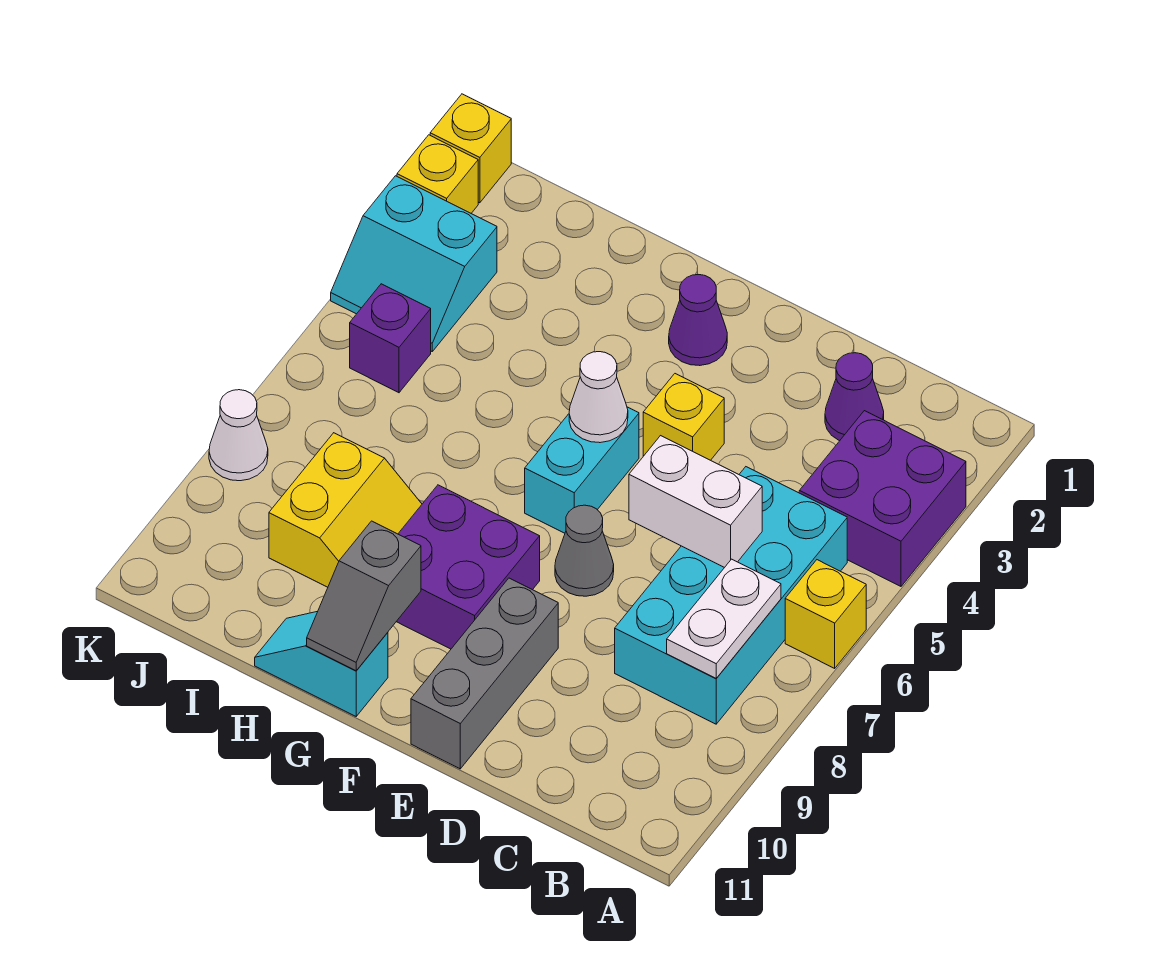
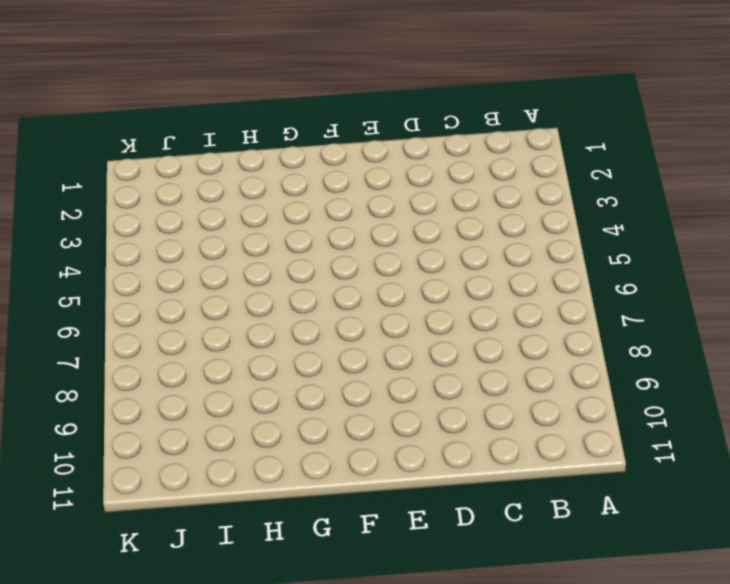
none -> purple 2x2 brick [799,411,966,586]
none -> yellow 1x1 brick [785,560,866,668]
none -> cyan 2x4 brick [615,467,847,724]

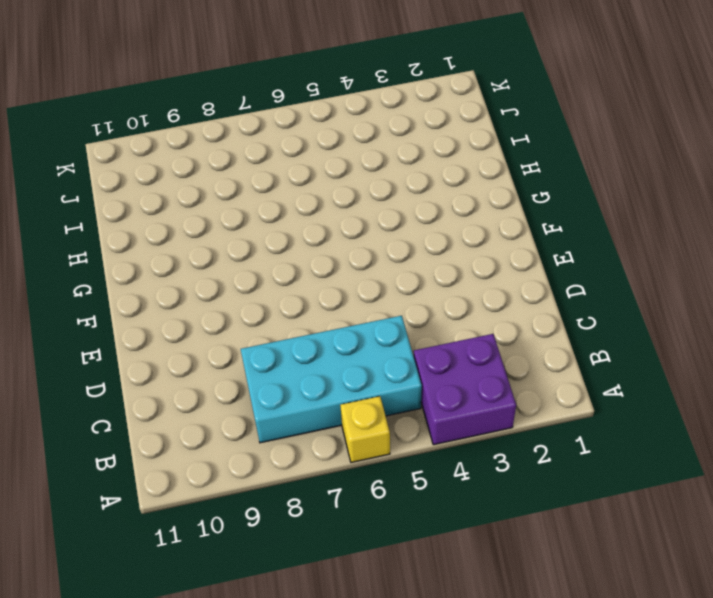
none -> purple 1x1 cone [825,353,884,441]
none -> yellow 1x1 brick [643,374,724,460]
none -> grey 1x1 cone [555,505,614,596]

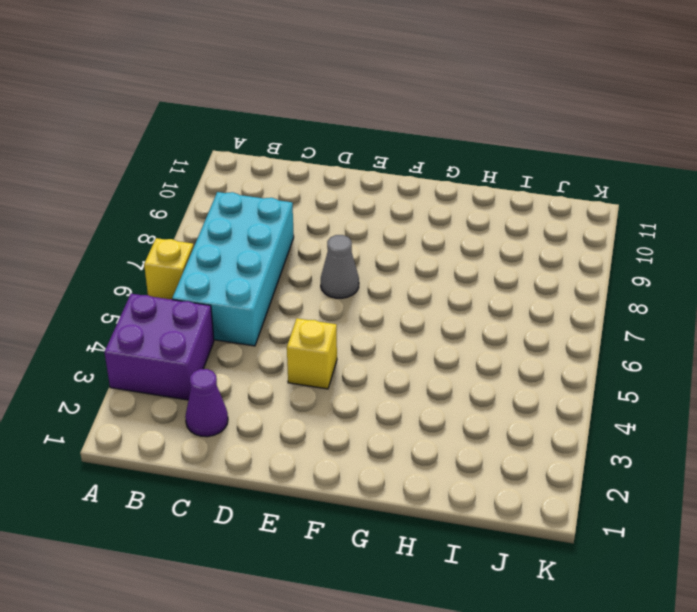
none -> grey 1x3 brick [411,578,558,769]
none -> purple 1x1 cone [669,275,727,366]
none -> cyan 1x2 brick [525,407,639,533]

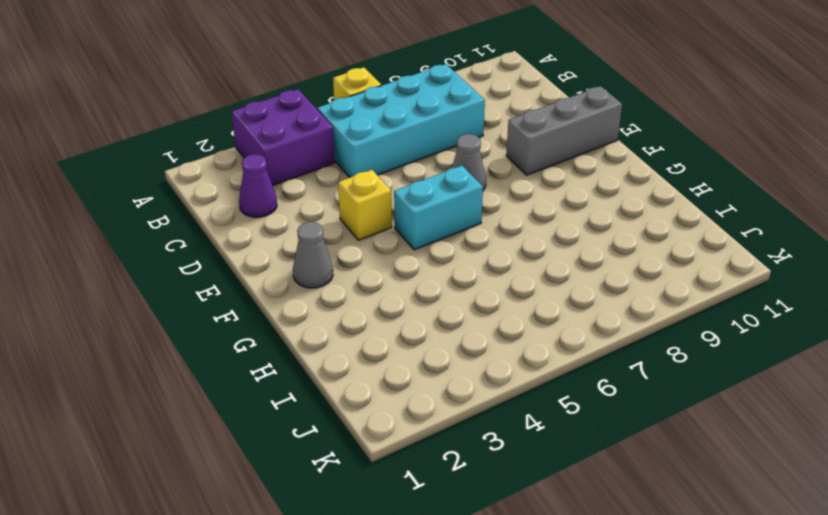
grey 1x1 cone [293,222,333,288] -> purple 1x1 cone [669,275,727,366]
none -> purple 2x2 brick [396,485,540,649]
none -> cyan 1x2 slope [255,612,388,716]
none -> yellow 2x2 slope [269,433,422,587]

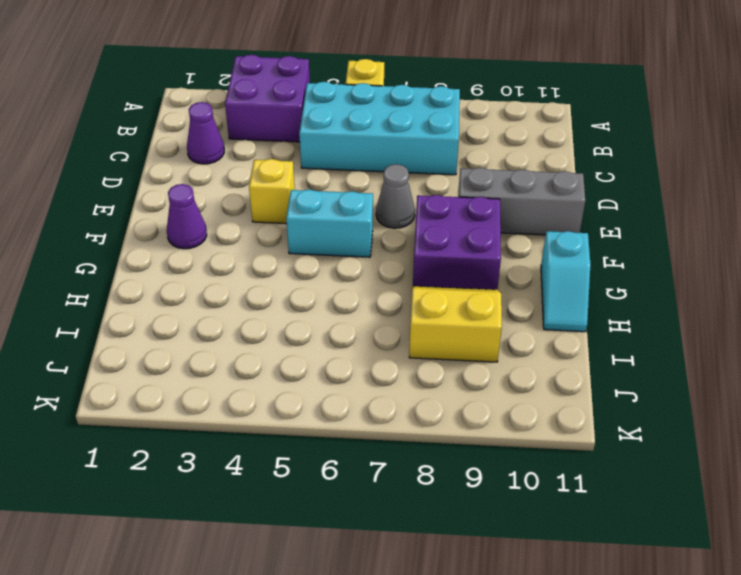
none -> cyan 2x2 slope [331,176,497,351]
none -> purple 1x1 brick [350,284,431,393]
none -> yellow 1x1 brick [430,94,511,203]

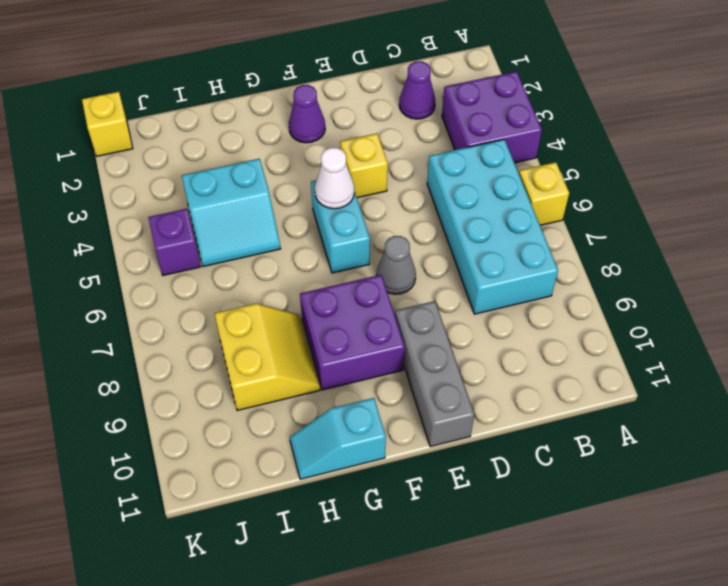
cyan 2x2 slope [182,159,281,267] -> cyan 2x2 slope moved to [331,176,497,351]
none -> yellow 1x1 brick [397,135,478,213]
none -> white 1x1 cone [209,390,268,481]
none -> white 1x2 plate [667,559,781,678]

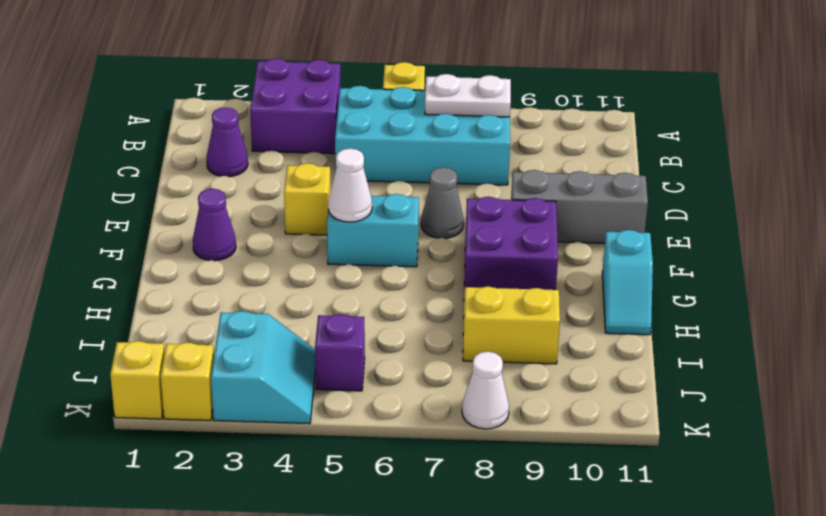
none -> white 1x2 brick [629,436,762,568]
none -> grey 1x2 slope [307,521,421,671]

